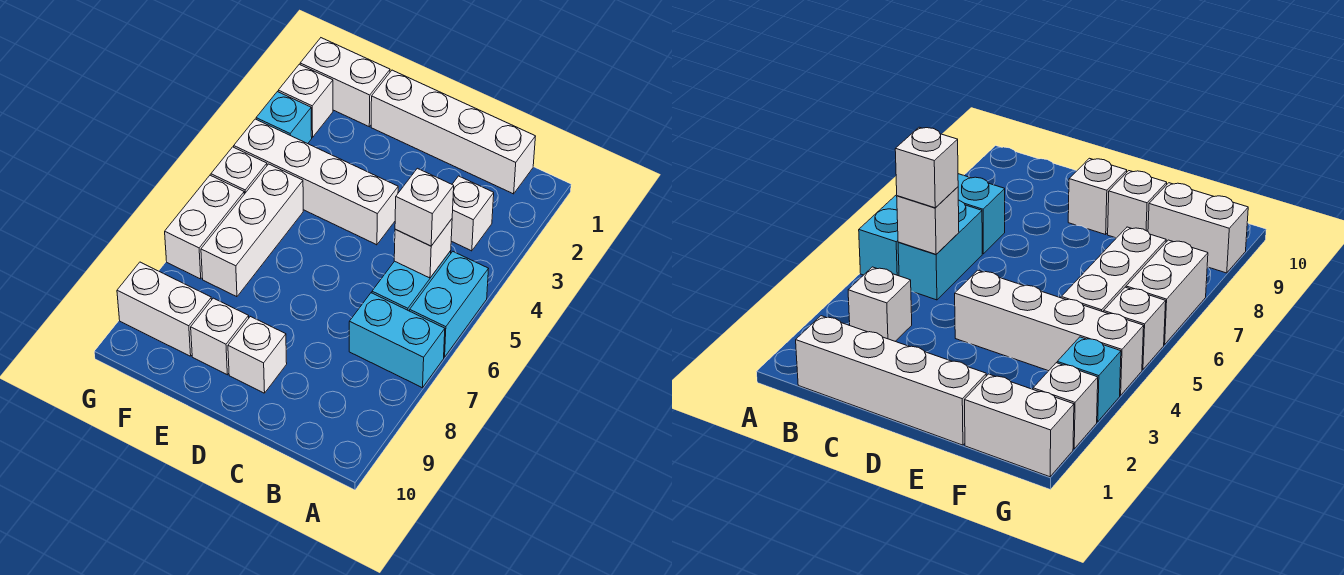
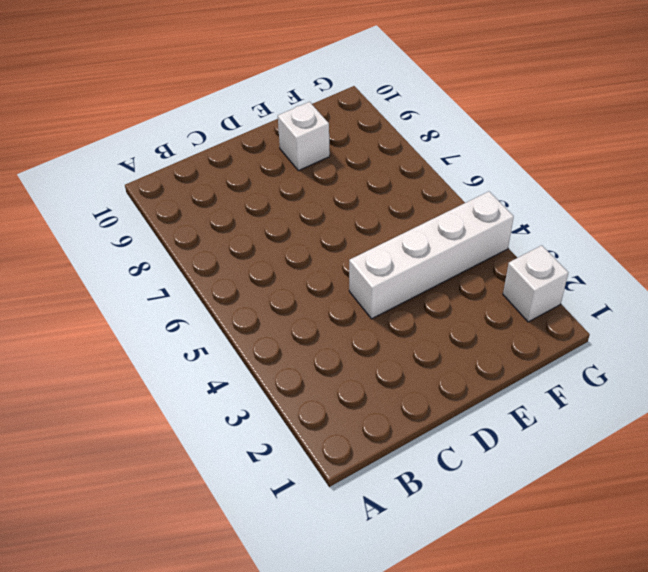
none -> cyan 1x2 brick [410,252,488,357]
none -> cyan 1x2 brick [349,293,445,388]
none -> white 1x4 brick [371,70,536,194]

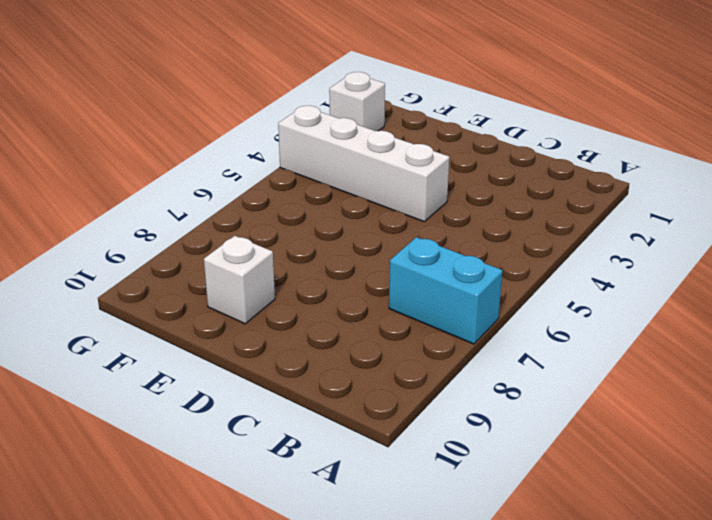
none -> cyan 1x2 brick [410,252,488,357]
none -> white 1x4 brick [371,70,536,194]
none -> white 1x1 brick [451,176,494,251]

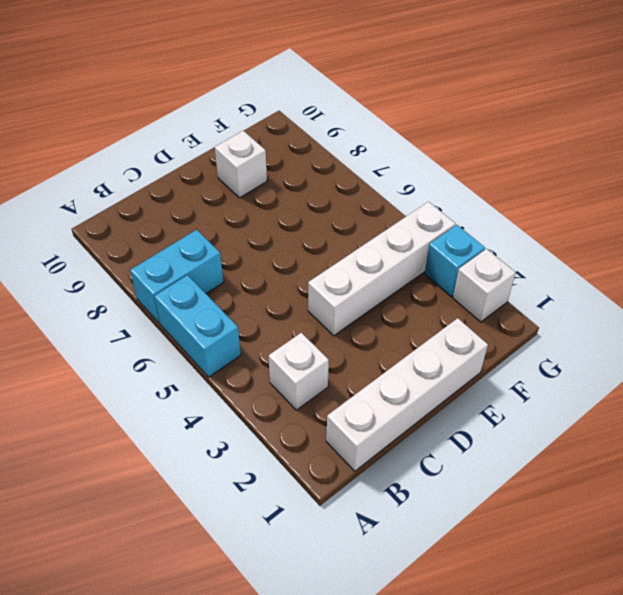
none -> cyan 1x2 brick [372,251,451,311]
none -> white 1x1 brick [228,316,287,393]
none -> white 1x2 brick [300,38,390,127]

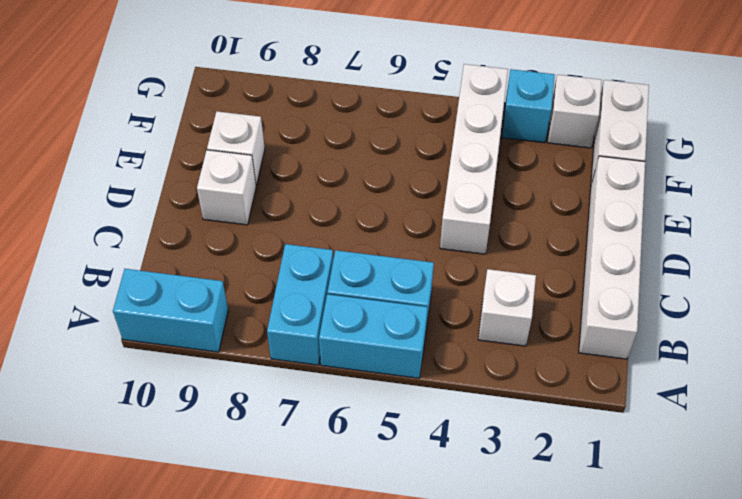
cyan 1x2 brick [113,269,228,352] -> none
none -> white 1x3 brick [201,164,303,297]
none -> white 1x2 brick [117,262,212,356]
none -> white 1x1 brick [211,147,267,194]

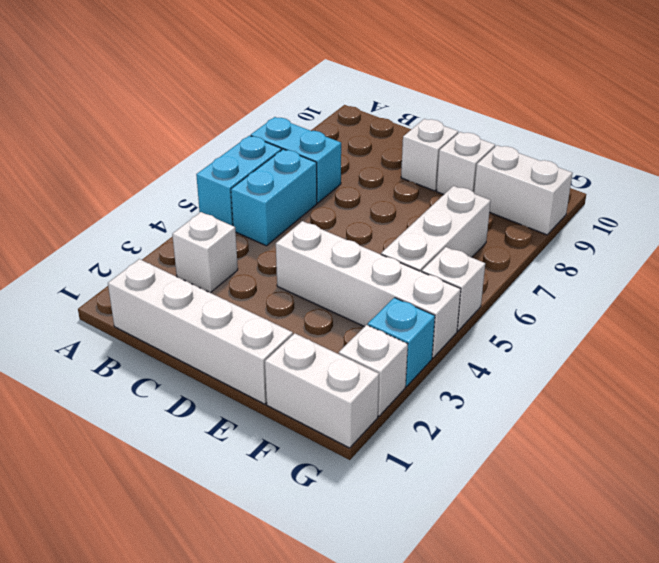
none -> white 1x2 brick [165,175,244,279]
none -> white 1x1 brick [394,219,452,278]
none -> white 1x1 brick [395,168,454,246]

